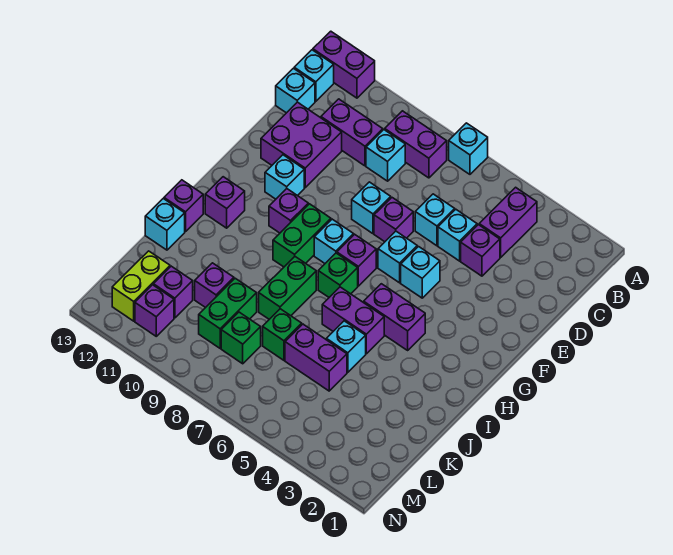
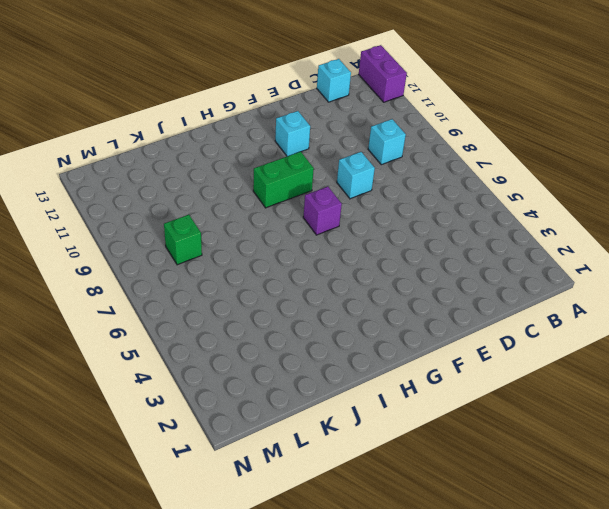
none -> cyan 1x1 brick [449,123,488,174]
none -> purple 1x2 brick [479,187,537,258]
none -> purple 1x2 brick [385,111,447,178]
none -> cyan 1x1 brick [294,50,334,101]

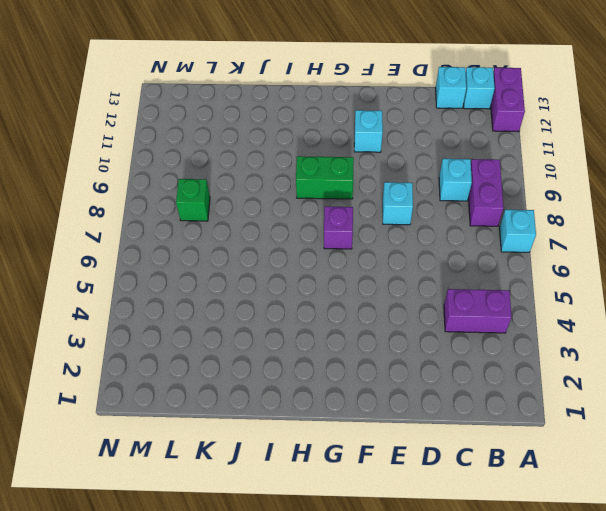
none -> purple 1x2 brick [321,99,383,166]
none -> purple 1x1 brick [461,225,500,276]
none -> cyan 1x1 brick [438,209,477,261]
none -> cyan 1x1 brick [415,194,455,246]

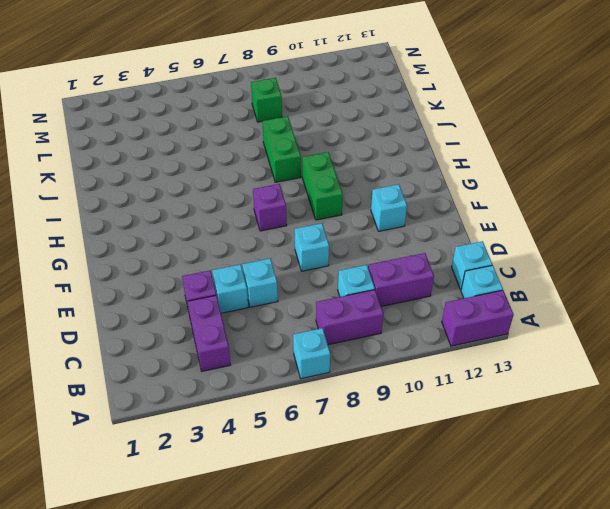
none -> purple 2x2 brick [261,102,342,188]
none -> purple 1x1 brick [374,198,413,242]
none -> cyan 1x1 brick [401,247,440,298]
none -> cyan 1x1 brick [378,231,417,283]

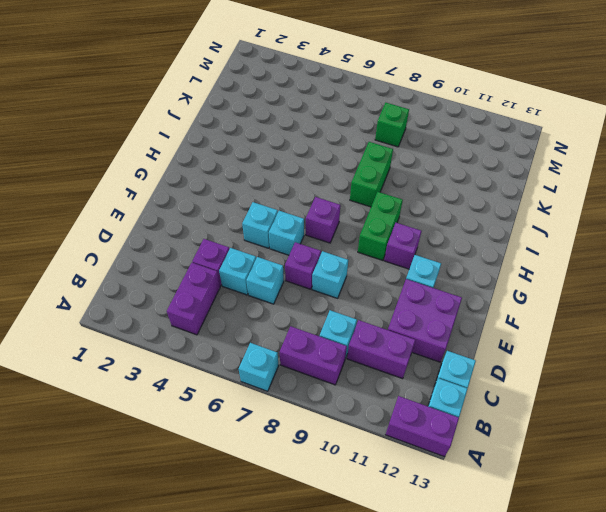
none -> cyan 1x1 brick [314,219,354,263]
none -> purple 1x2 brick [364,284,425,350]
none -> green 1x1 brick [318,253,358,297]
none -> purple 1x1 brick [205,177,245,228]

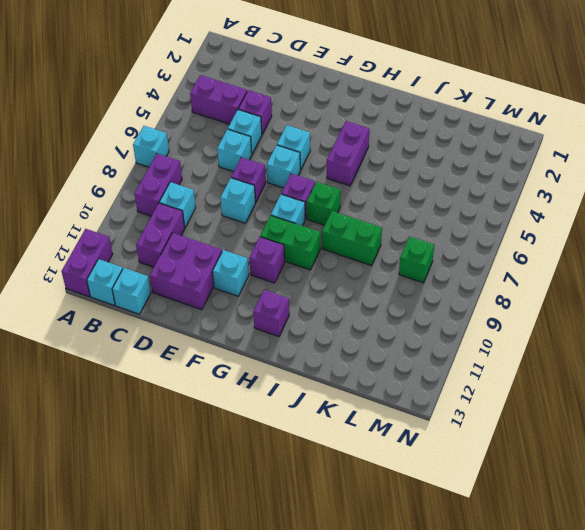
none -> purple 1x2 brick [322,287,384,354]
none -> purple 1x1 brick [164,180,203,232]
none -> cyan 1x1 brick [326,321,366,372]
none -> cyan 1x1 brick [145,199,185,250]

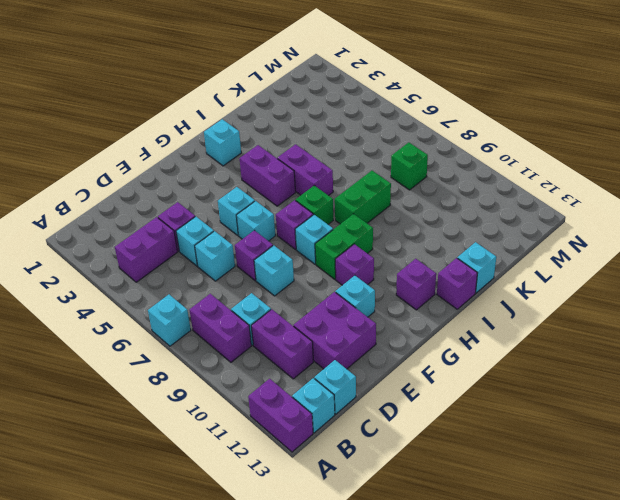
cyan 1x1 brick [204,119,241,166] -> cyan 1x1 brick moved to [326,321,366,372]
none -> purple 1x2 brick [285,324,347,391]
none -> green 1x1 brick [263,309,302,360]
none -> green 1x2 brick [199,278,257,348]
none -> purple 1x1 brick [195,263,234,308]

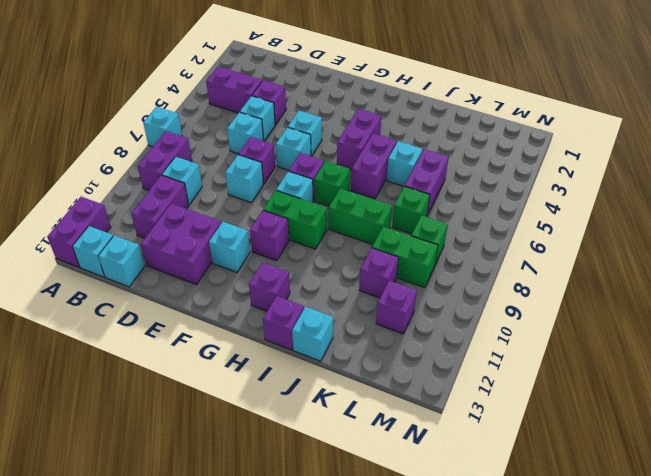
none -> lime 1x2 brick [112,251,170,321]
none -> purple 1x1 brick [135,285,174,336]

